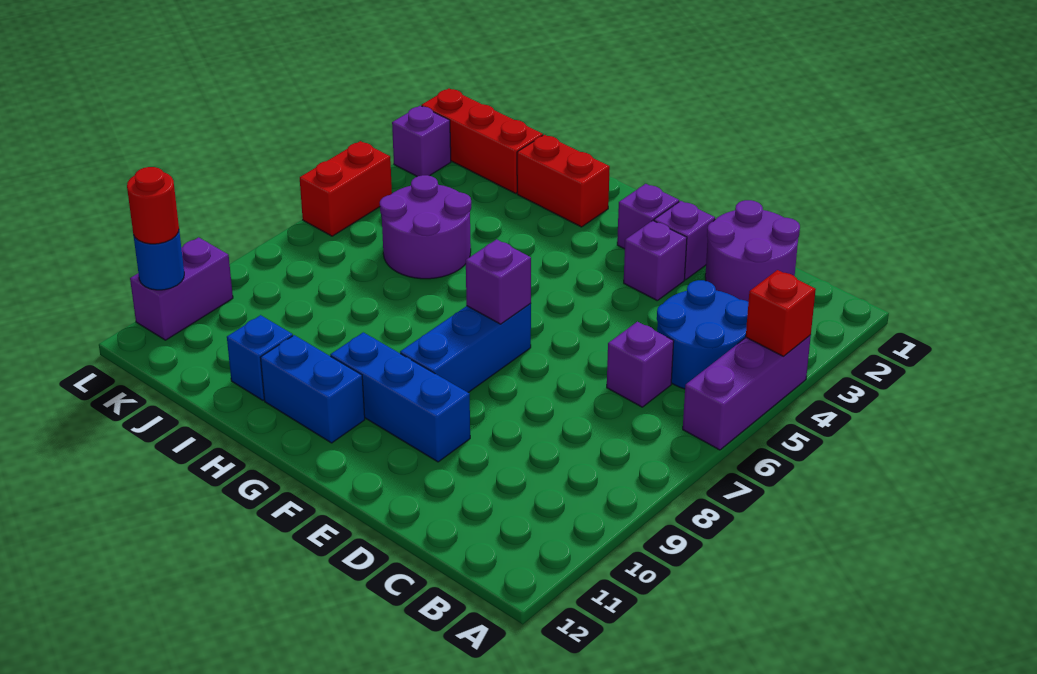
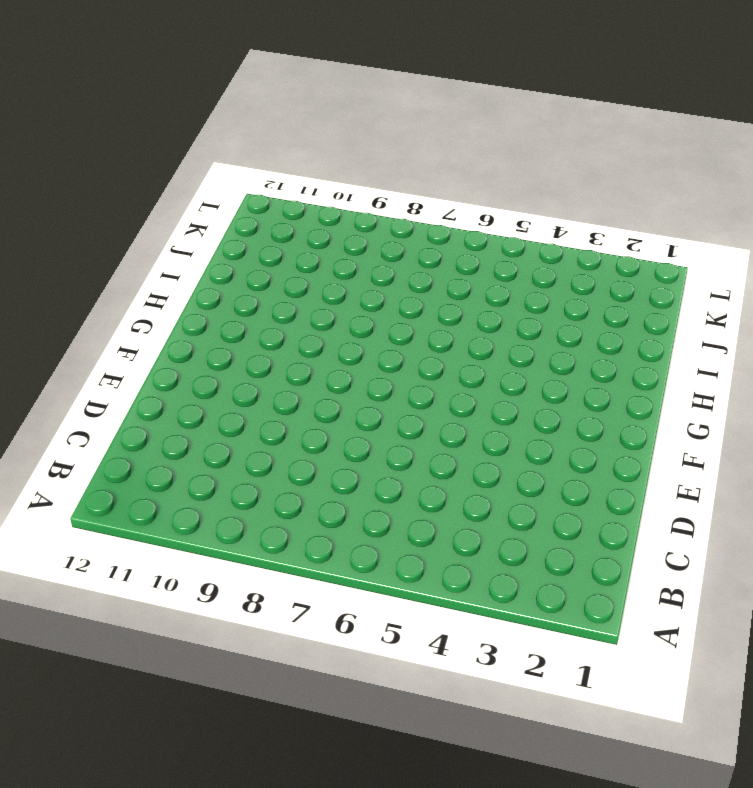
none -> purple 1x3 brick [683,335,811,450]
none -> blue 2x2 round brick [657,280,748,389]
none -> purple 2x2 round brick [705,200,800,302]

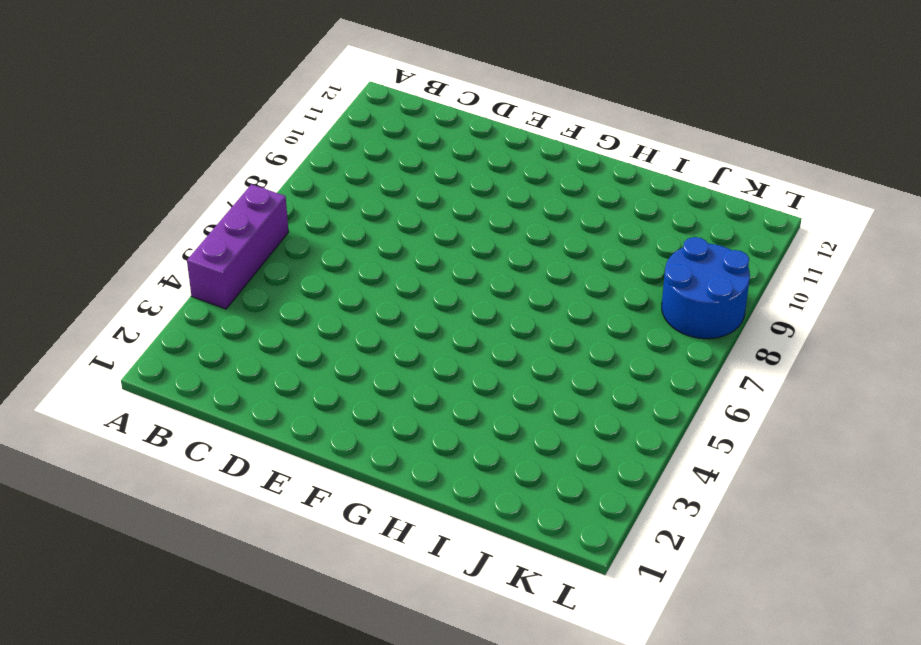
blue 2x2 round brick [662,237,750,339] -> blue 2x2 round brick moved to [657,280,748,389]
none -> purple 2x2 round brick [705,200,800,302]
none -> purple 1x1 brick [607,322,674,407]
none -> purple 1x1 brick [654,201,715,280]

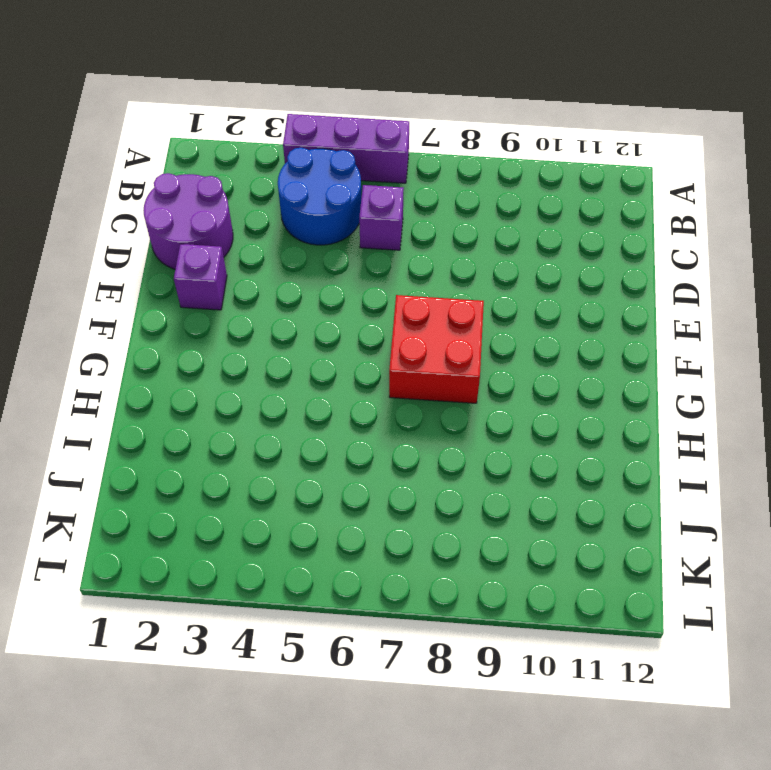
red 2x2 brick [389,295,484,403] -> blue 1x3 brick [400,303,531,392]
none -> purple 1x1 brick [624,220,687,300]
none -> blue 1x3 brick [330,332,470,462]
none -> purple 1x1 brick [617,184,679,249]

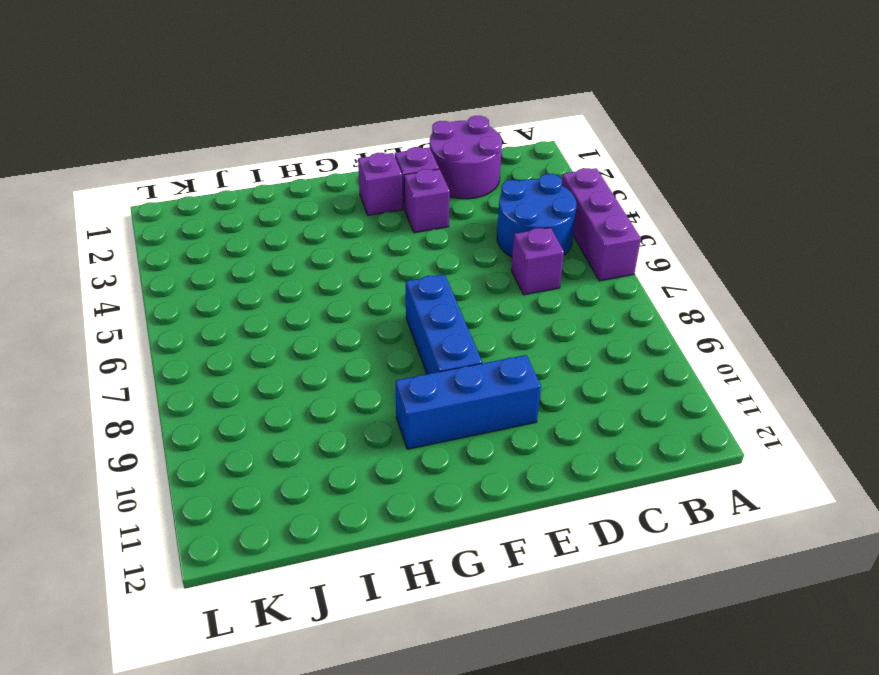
none -> blue 1x2 brick [260,335,365,443]
none -> red 1x2 brick [517,135,610,227]
none -> purple 2x2 round brick [380,175,471,279]

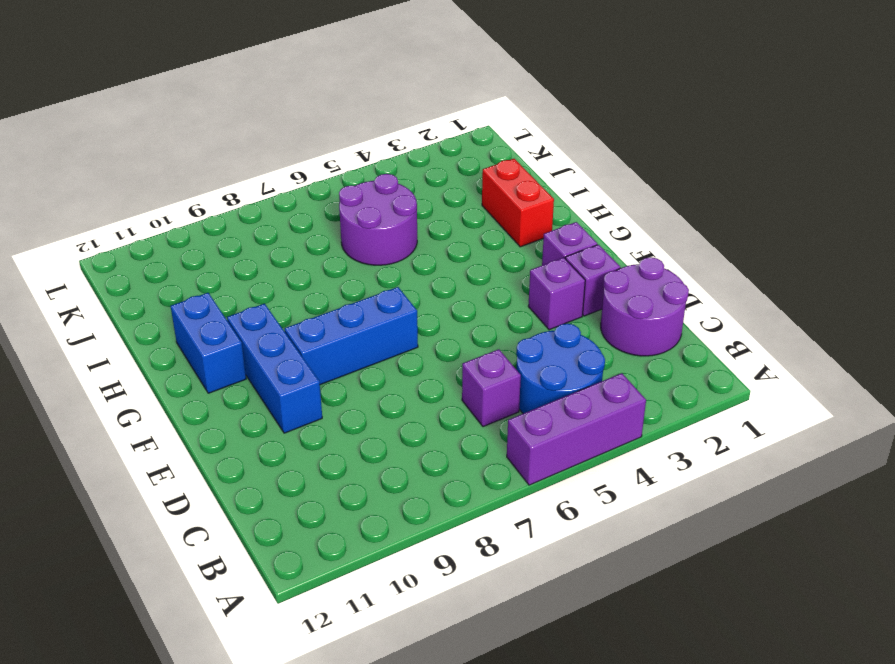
none -> blue 1x1 brick [227,315,293,400]
none -> red 1x3 brick [422,89,543,193]
none -> purple 1x1 brick [392,106,451,177]

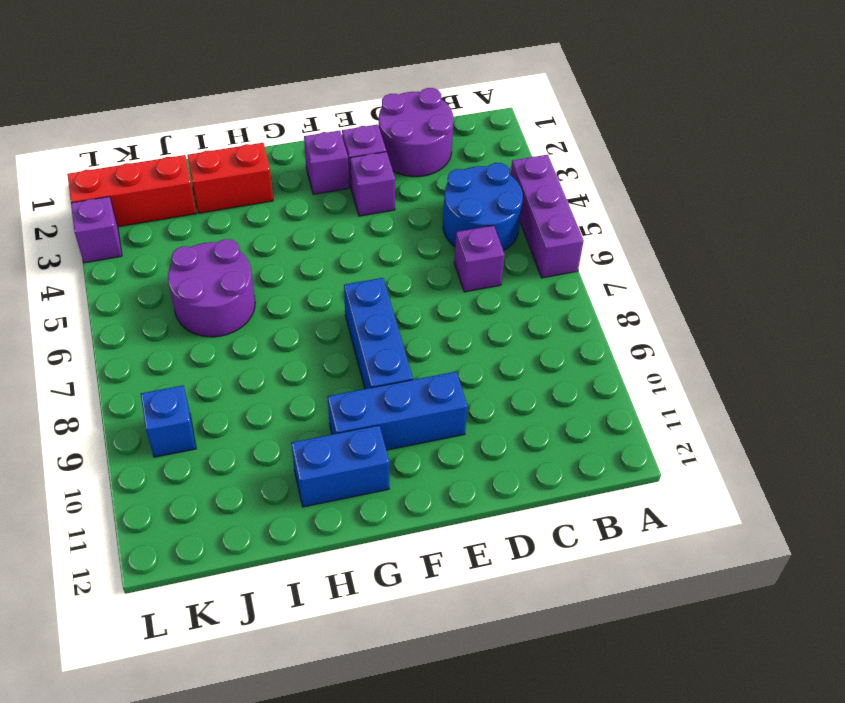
blue 1x1 brick [141,385,196,457] -> blue 1x1 brick moved to [227,315,293,400]
none -> red 1x2 brick [300,141,392,236]
none -> purple 1x2 brick [130,237,233,340]
none -> red 1x1 brick [746,270,816,356]

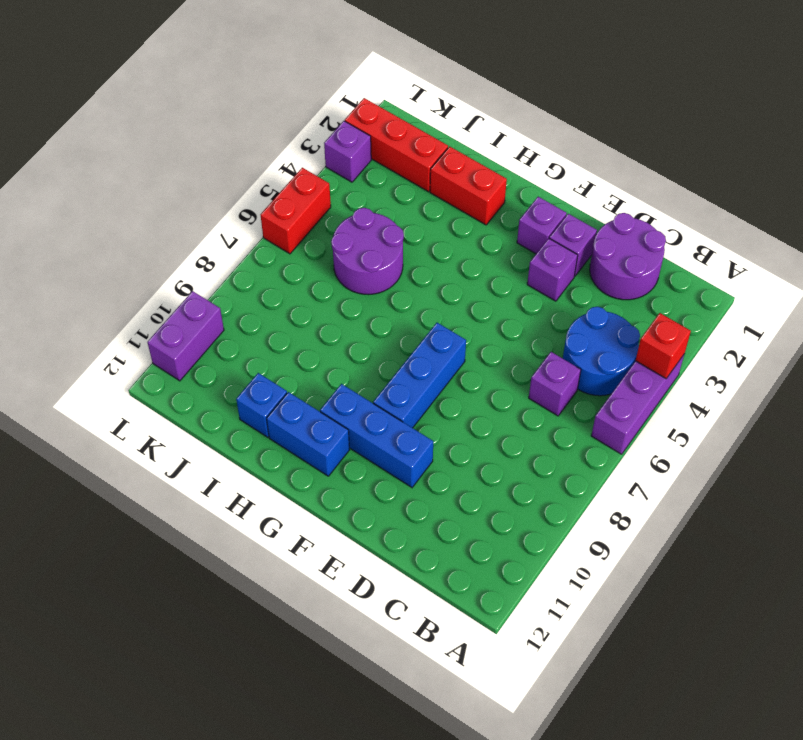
none -> purple 1x1 brick [466,239,531,324]
none -> blue 1x1 round brick [133,232,184,290]
none -> red 1x1 round brick [127,167,179,244]

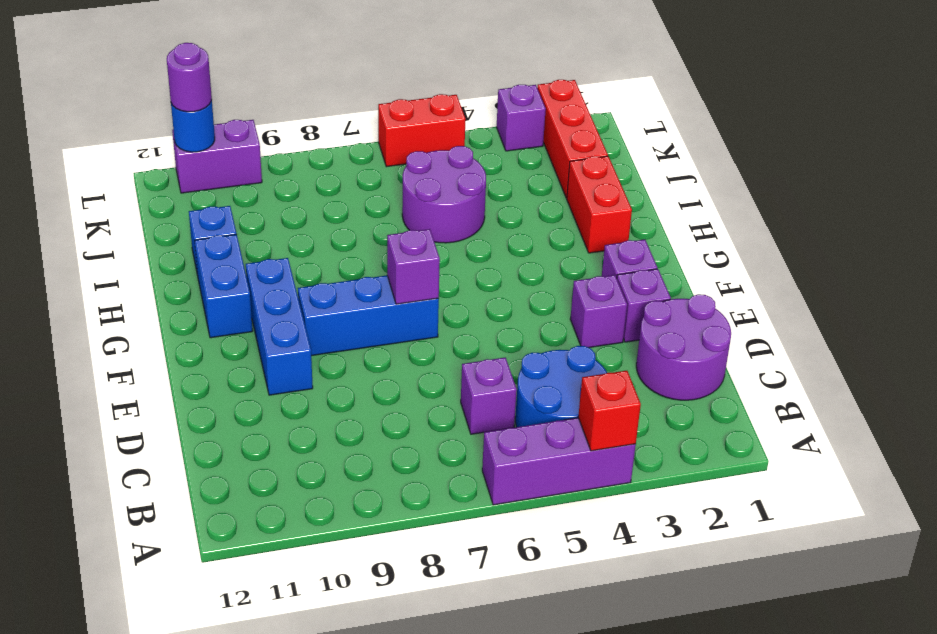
purple 1x1 round brick [167,43,212,112] -> red 1x1 round brick [127,167,179,244]

